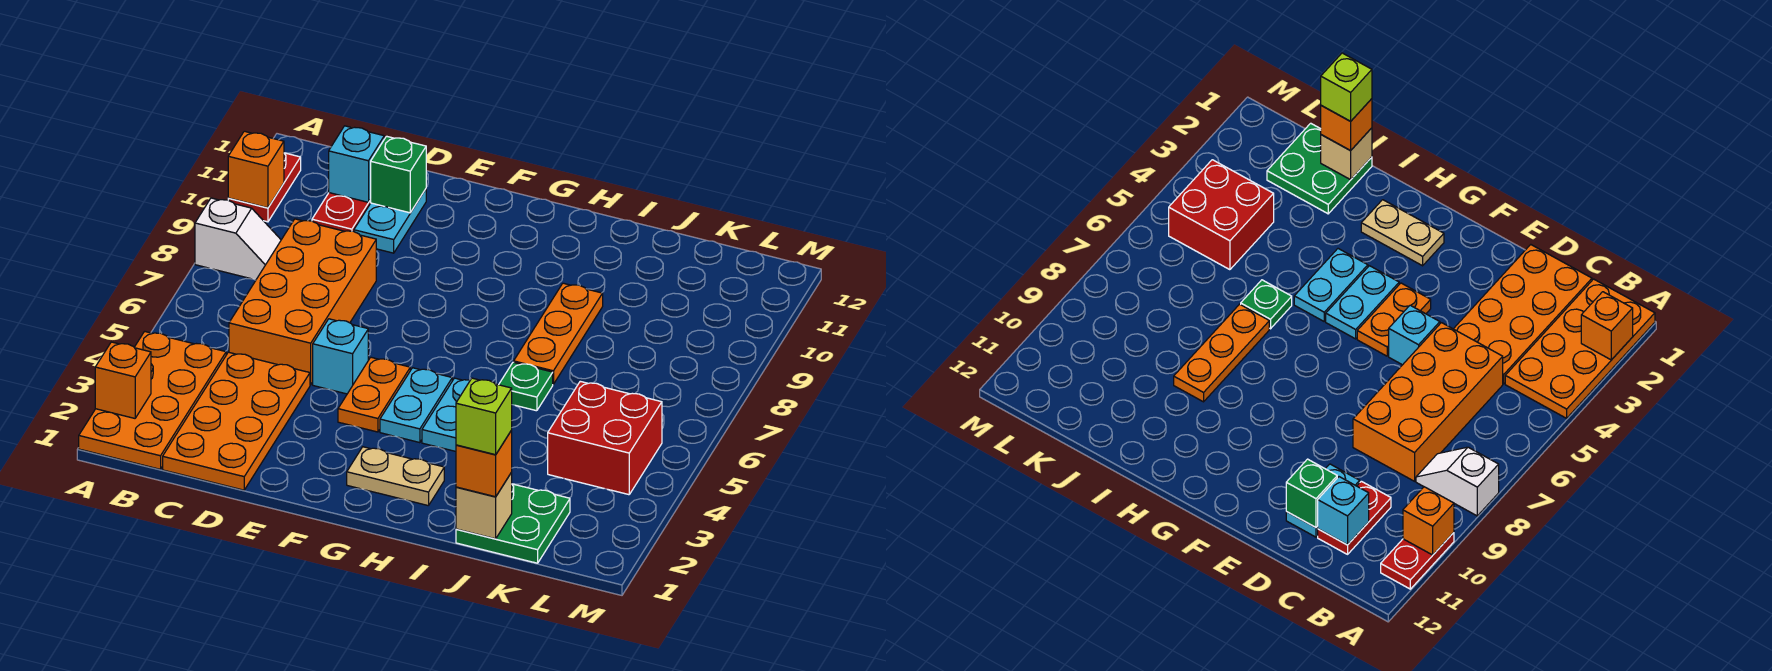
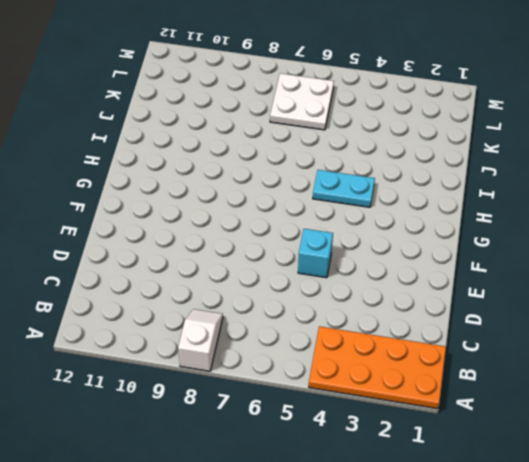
white 2x2 plate [270,73,334,130] -> none
none -> red 1x2 plate [228,153,301,222]
none -> orange 2x4 plate [163,352,310,490]
none -> orange 2x4 brick [229,219,376,385]

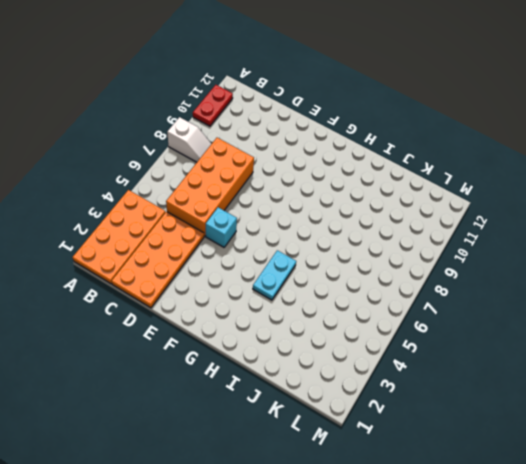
none -> red 1x2 plate [312,193,371,231]
none -> cyan 1x2 plate [354,189,426,253]
none -> orange 1x2 plate [338,357,410,432]

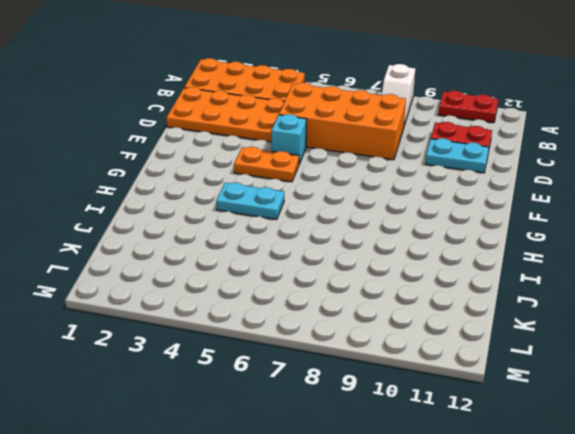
none -> tan 1x2 plate [347,447,444,506]
none -> cyan 1x2 plate [380,368,452,443]
none -> green 1x1 plate [499,362,553,411]

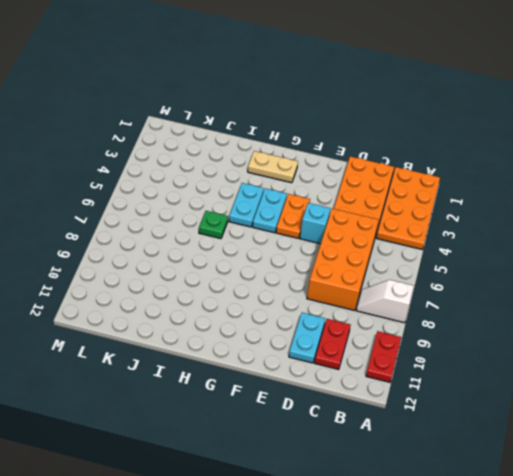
none -> orange 1x3 plate [514,283,603,384]
none -> green 2x2 plate [456,484,570,563]
none -> red 2x2 brick [548,381,662,495]

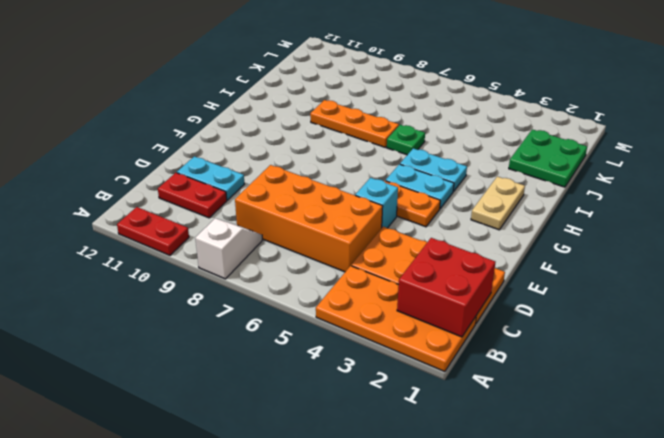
red 2x2 brick [397,238,496,337] -> red 2x2 brick moved to [548,381,662,495]
none -> orange 1x1 brick [95,342,151,418]
none -> orange 1x1 brick [228,131,284,208]
none -> cyan 1x1 brick [329,126,384,202]

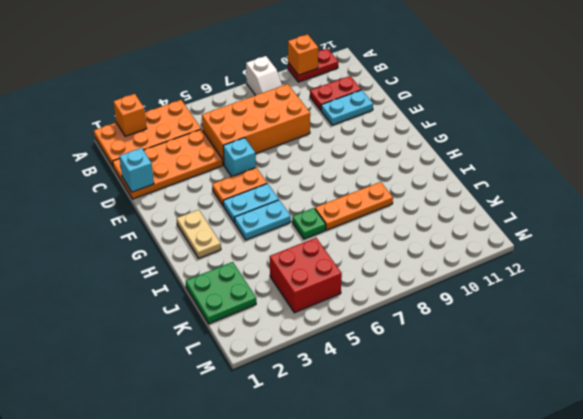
cyan 1x1 brick [119,148,154,192] -> cyan 1x1 brick moved to [329,126,384,202]
none -> green 1x1 brick [371,136,426,213]
none -> tan 1x1 brick [456,473,512,539]
none -> orange 1x1 brick [456,430,512,497]

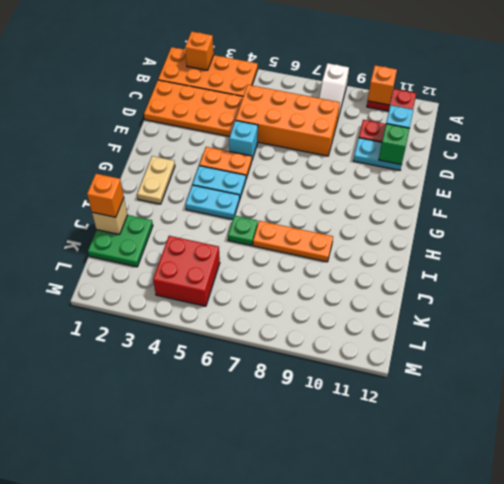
none -> lime 1x1 brick [456,378,512,455]

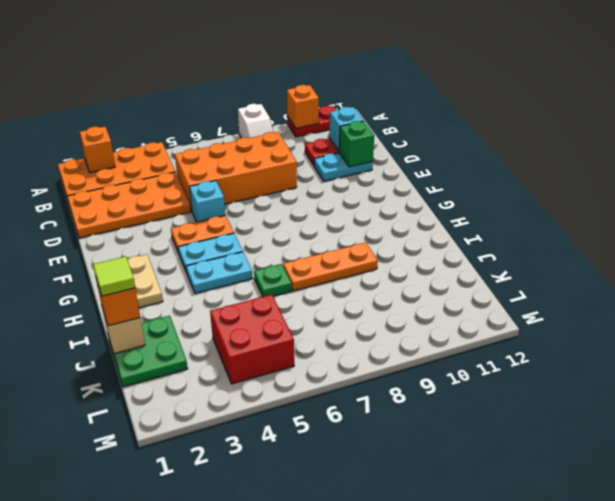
lime 1x1 tile [93,256,135,296] -> lime 1x1 brick [456,378,512,455]

